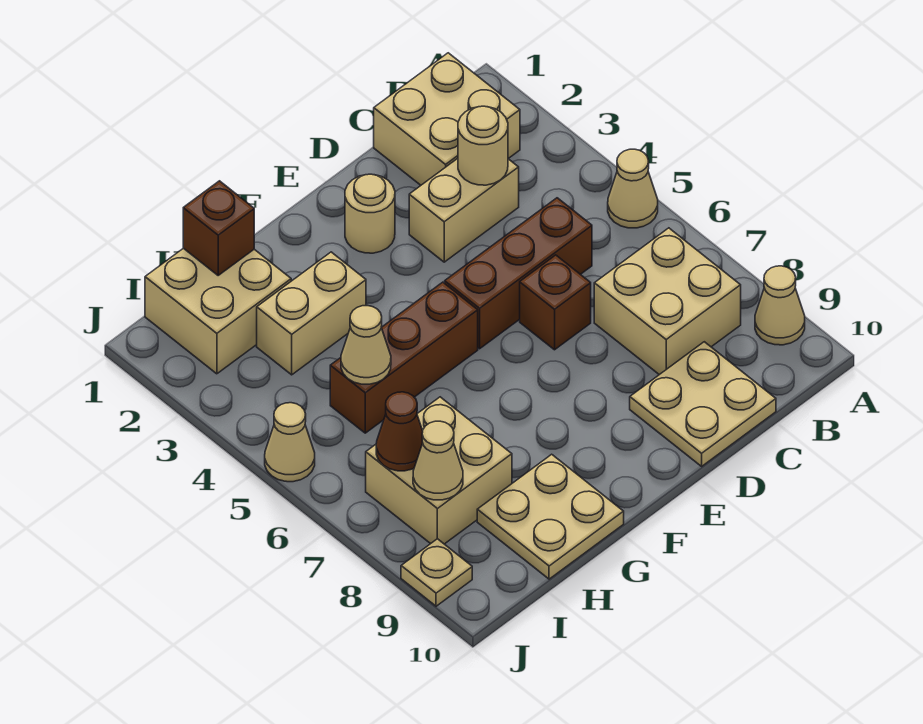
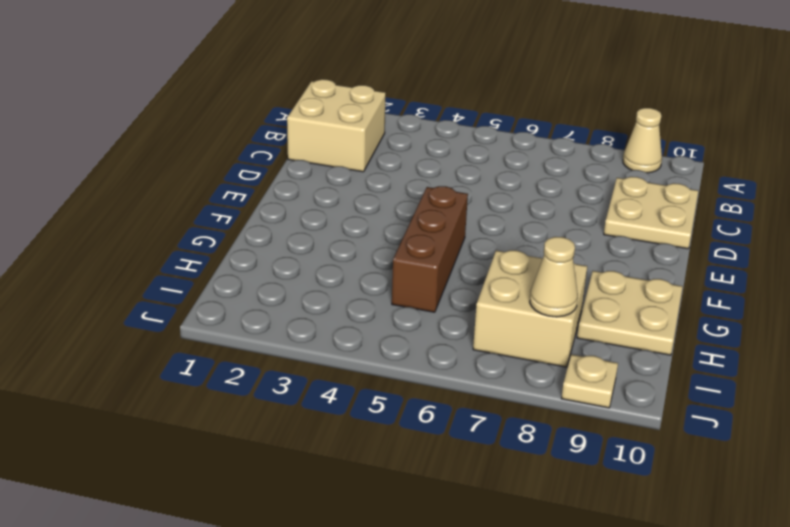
none -> tan 1x1 cone [608,149,658,228]
none -> tan 2x2 brick [594,228,741,375]
none -> tan 1x2 brick [409,158,519,262]

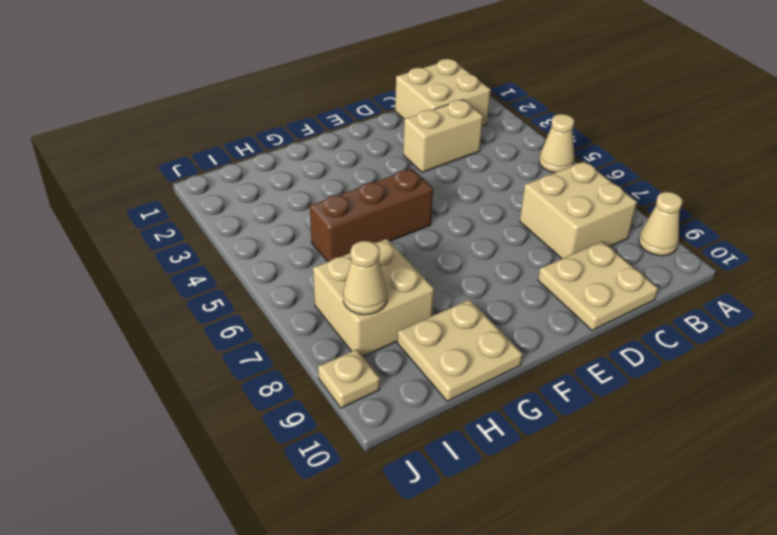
none -> brown 1x3 brick [445,198,592,349]
none -> brown 1x1 brick [520,255,591,350]
none -> tan 1x1 round brick [345,174,395,253]

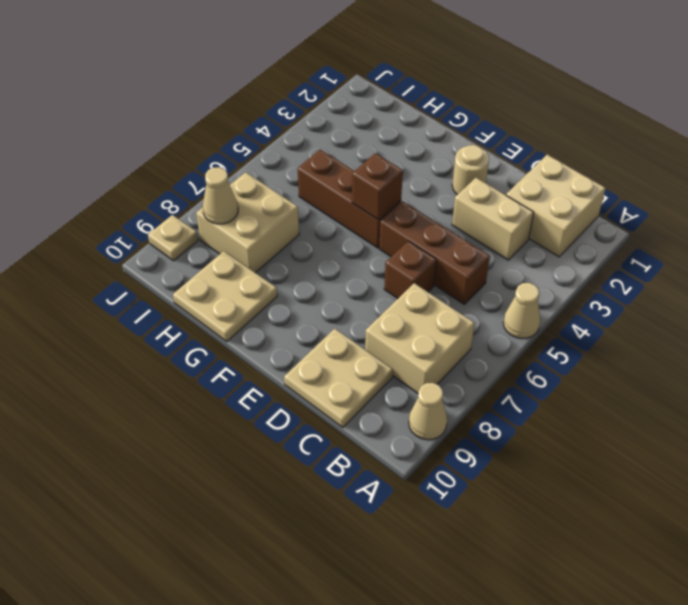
brown 1x1 brick [352,153,403,220] -> brown 1x1 brick moved to [183,181,254,275]
none -> tan 1x2 brick [257,252,366,375]
none -> tan 2x2 brick [145,248,291,374]
none -> tan 1x1 cone [265,403,315,482]

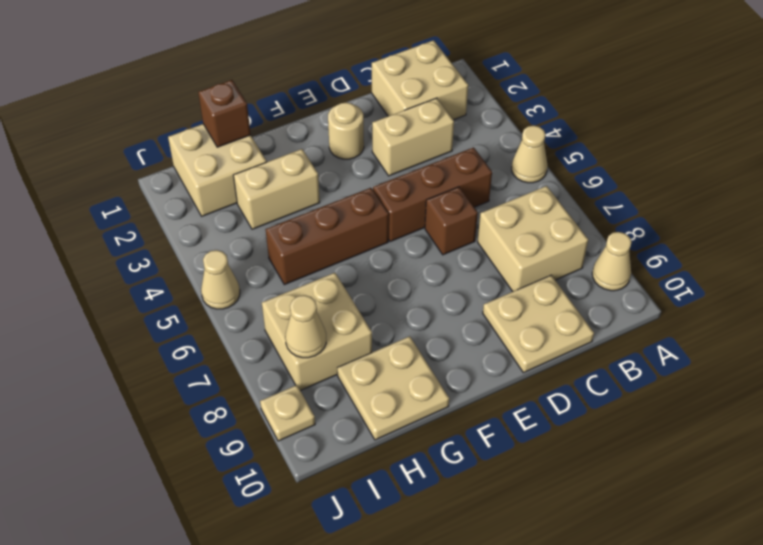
none -> tan 1x1 round brick [458,106,508,185]
none -> tan 1x1 cone [341,306,391,384]
none -> brown 1x1 cone [376,392,423,471]

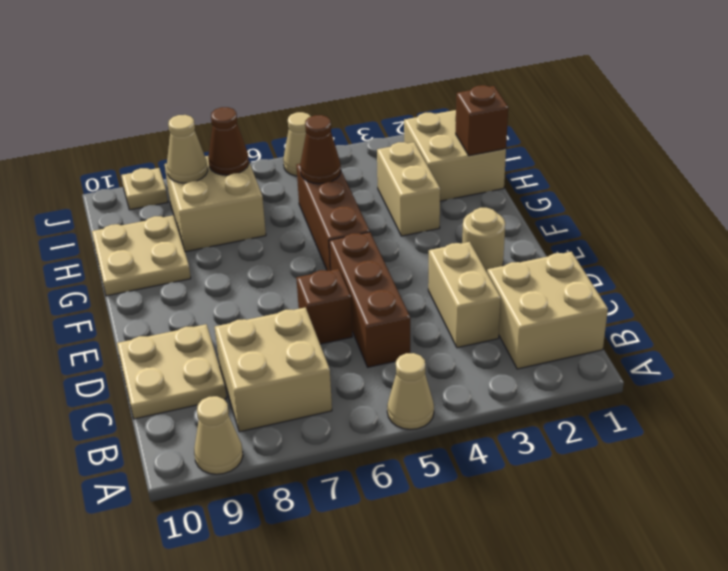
brown 1x1 cone [300,115,341,184] -> tan 1x1 cone [341,306,391,384]
none -> tan 1x1 round brick [458,106,508,185]

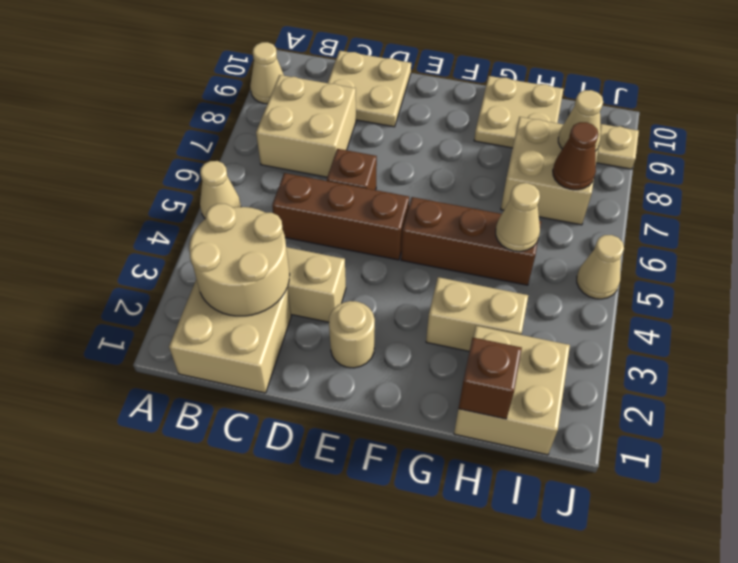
tan 2x2 round brick [189,204,290,316] -> tan 1x1 round brick [458,106,508,185]

